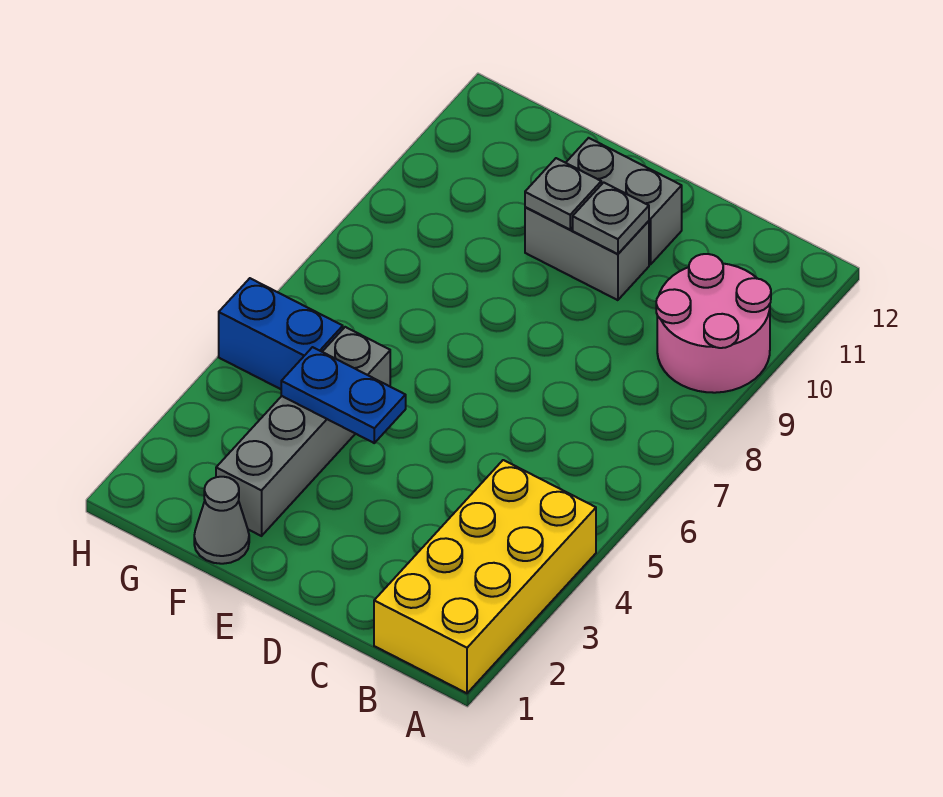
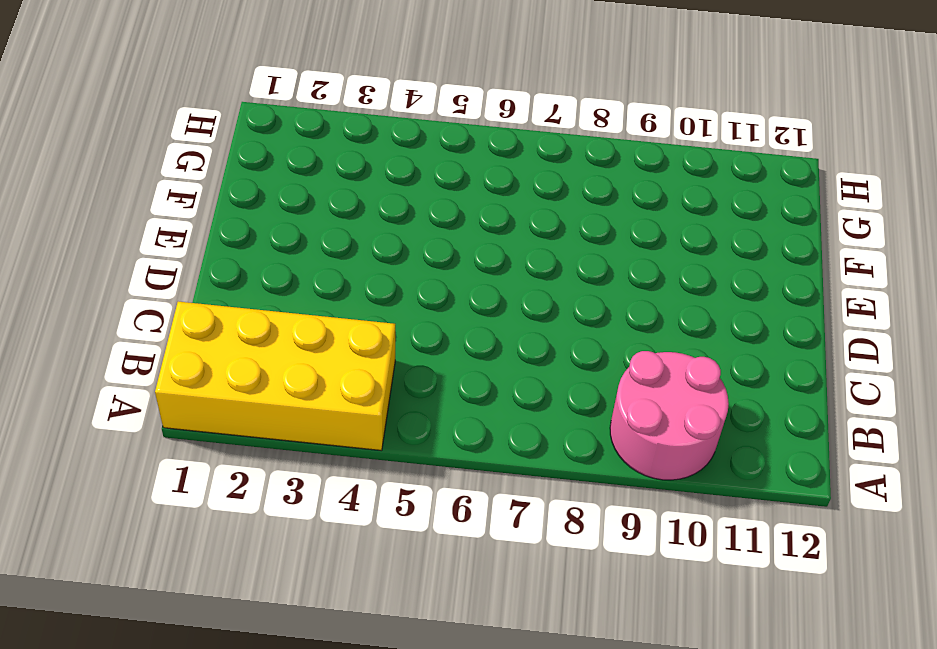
none -> grey 1x2 brick [525,207,649,300]
none -> grey 1x2 brick [566,138,682,265]

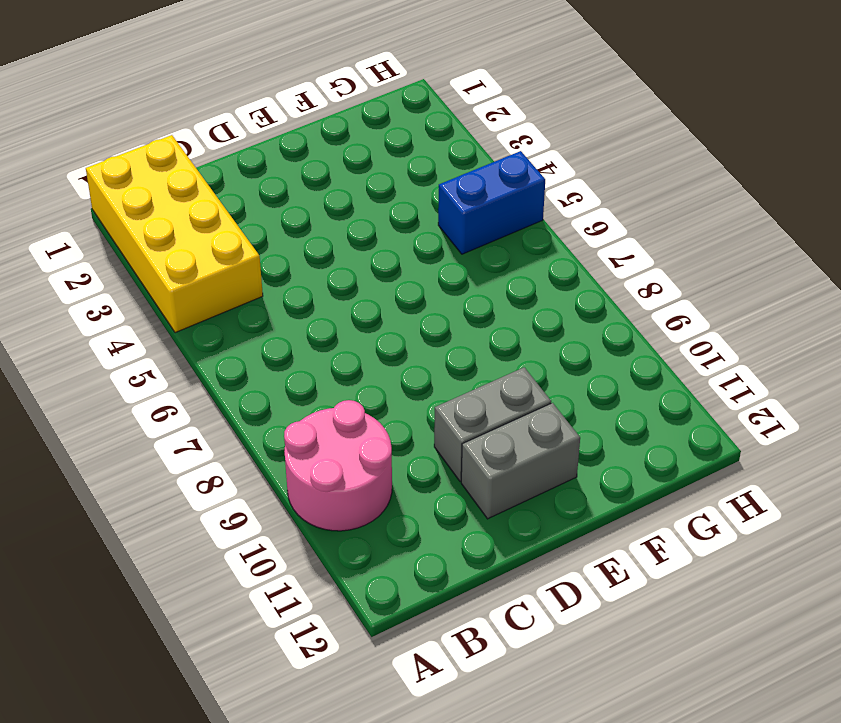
none -> grey 1x1 cone [194,477,249,564]
none -> grey 1x4 brick [216,327,390,536]

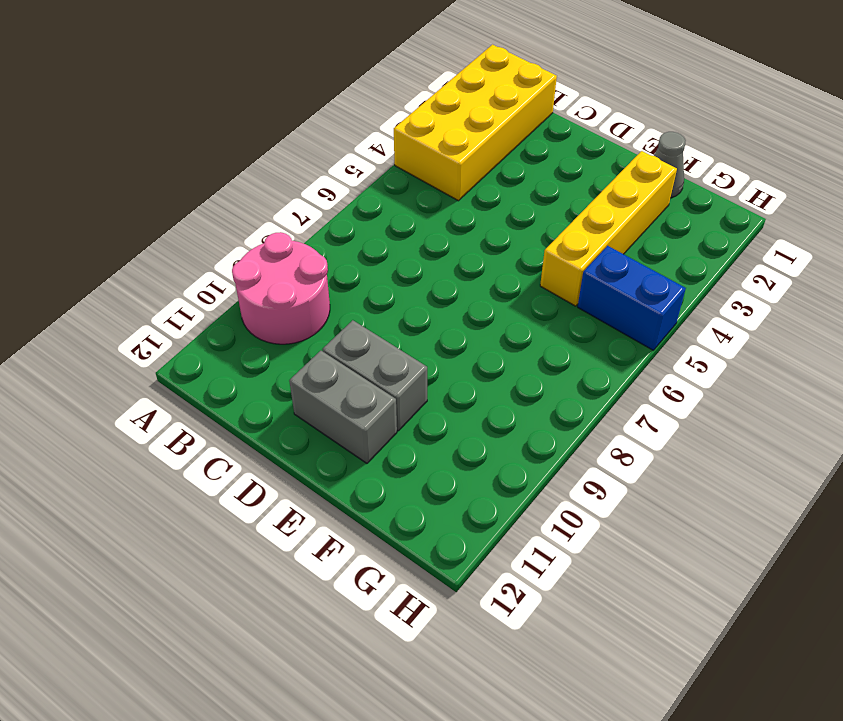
yellow 1x4 brick [540,151,677,306] -> grey 1x4 brick [216,327,390,536]
none -> grey 1x1 plate [573,182,649,254]
none -> blue 1x2 plate [281,347,406,443]

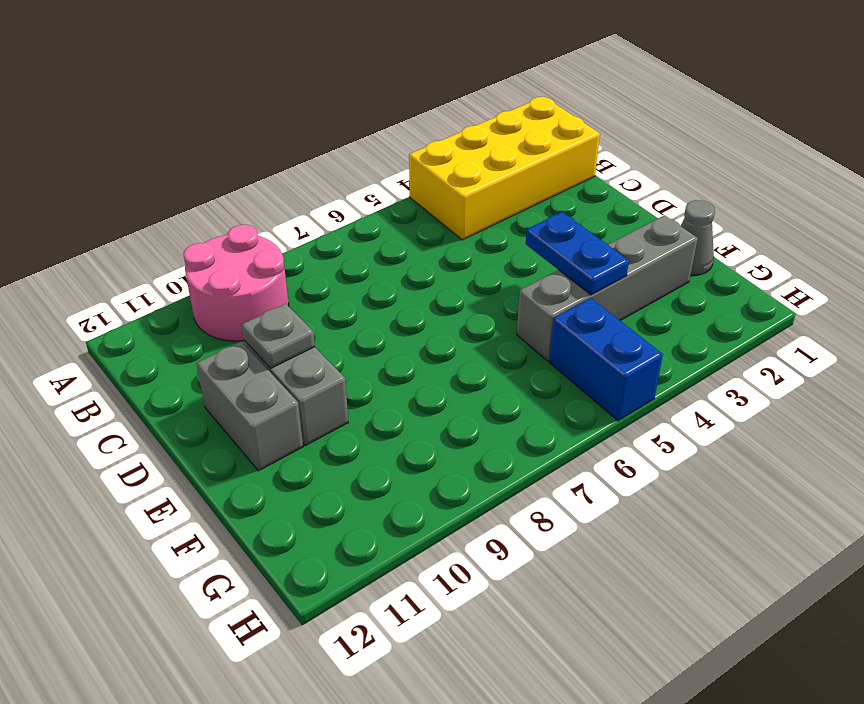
none -> grey 1x1 plate [525,158,601,230]

